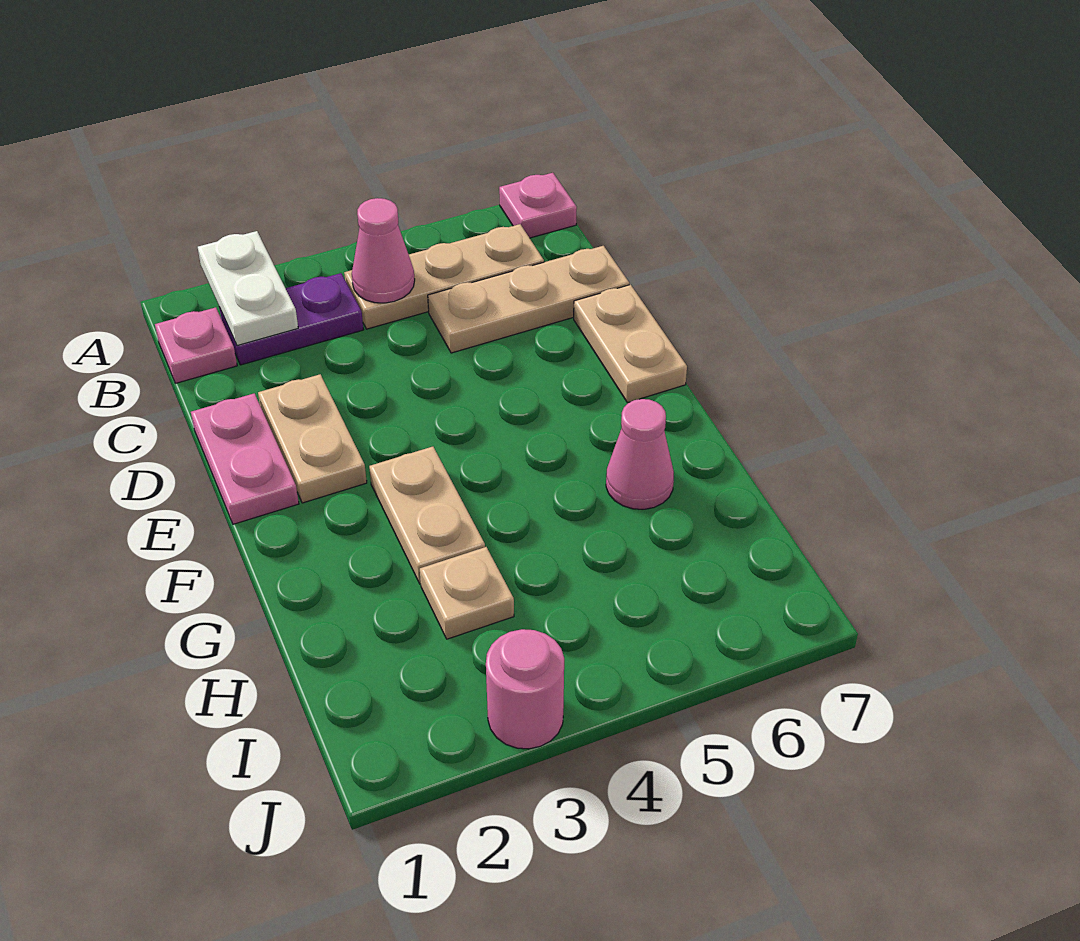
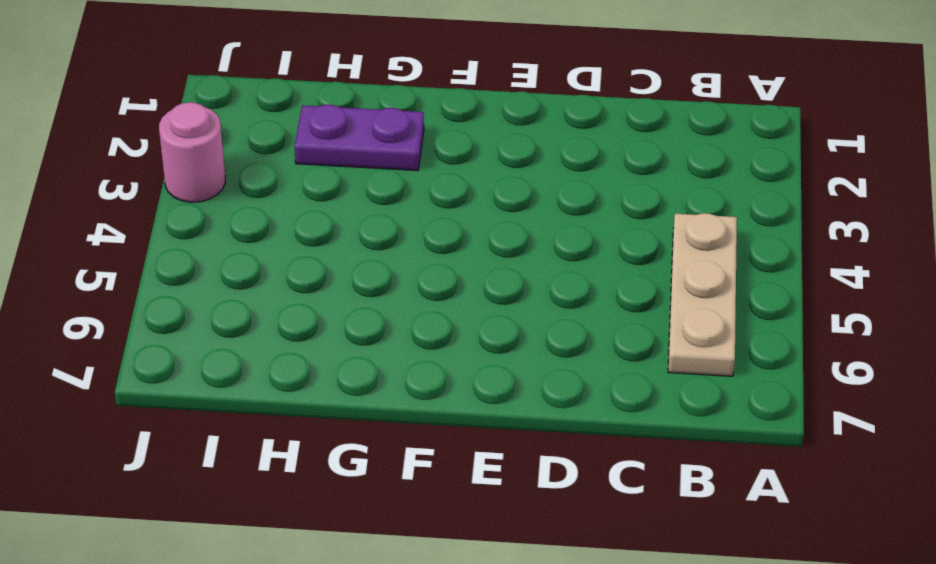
purple 1x2 plate [295,105,424,171] -> purple 1x2 plate turned to [220,273,363,365]
none -> pink 1x1 plate [499,173,577,238]
none -> pink 1x1 plate [155,307,237,383]
none -> tan 1x3 plate [428,246,629,353]

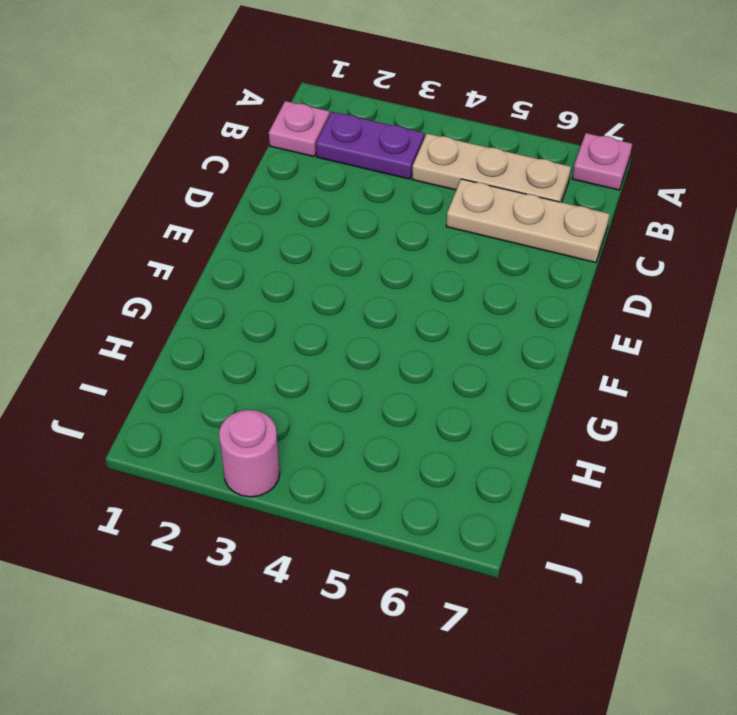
none -> pink 1x2 plate [191,393,299,524]
none -> tan 1x2 plate [258,374,367,503]
none -> tan 1x2 plate [574,285,687,403]

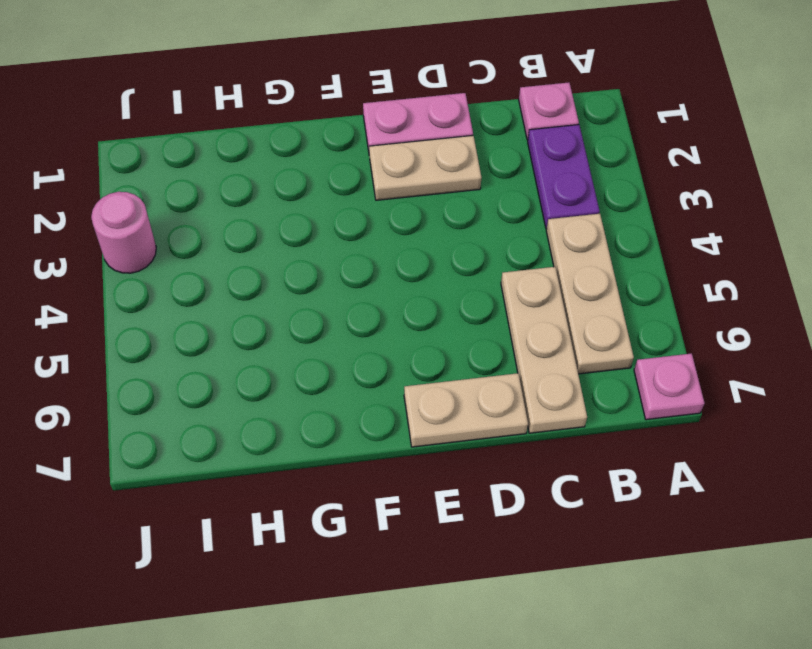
none -> tan 1x2 plate [369,447,485,584]
none -> pink 1x1 cone [606,399,674,509]
none -> tan 1x1 plate [420,547,514,639]

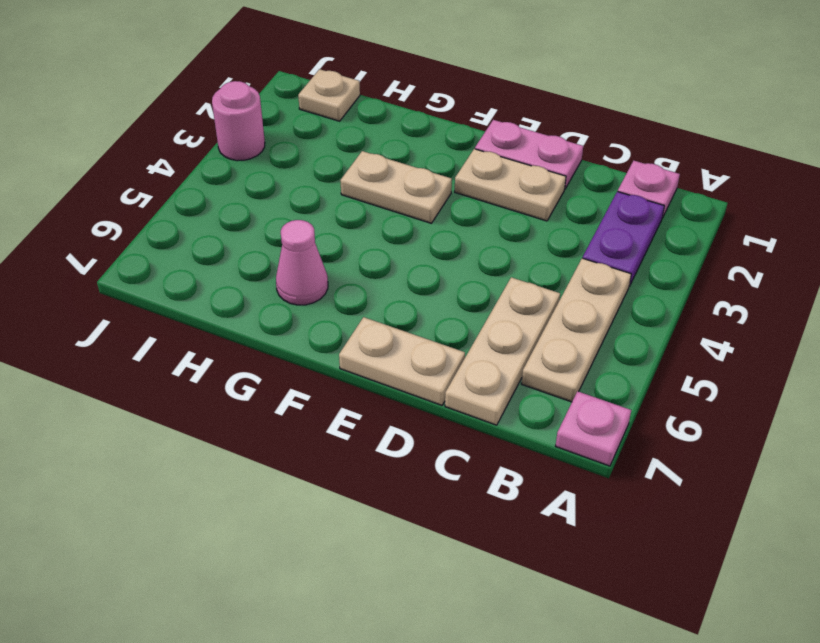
tan 1x1 plate [298,69,360,121] -> tan 1x1 plate moved to [420,547,514,639]
none -> white 1x2 plate [198,231,298,346]
none -> pink 1x1 cone [352,198,415,303]

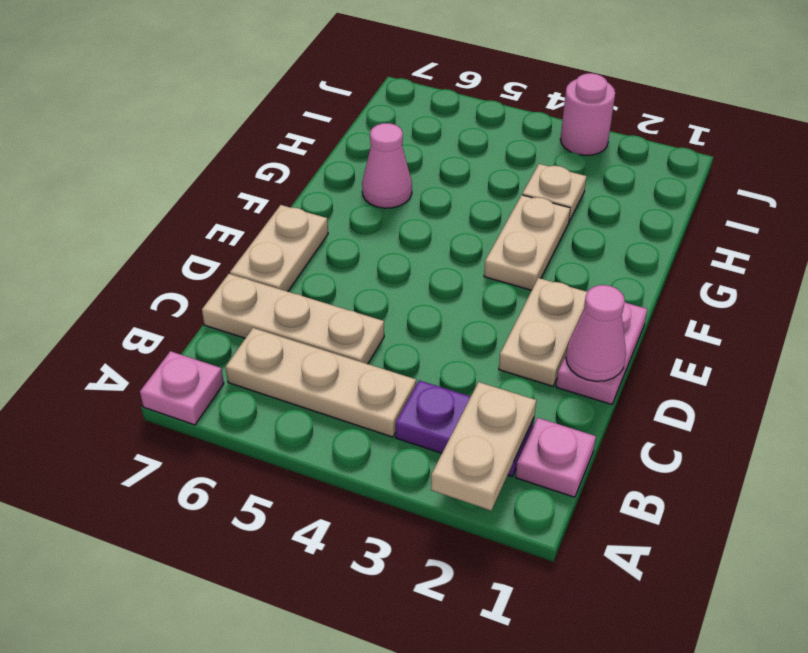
tan 1x2 plate [431,382,536,510] -> white 1x2 plate [198,231,298,346]
pink 1x1 cone [566,285,626,381] -> pink 1x1 cone moved to [352,198,415,303]

